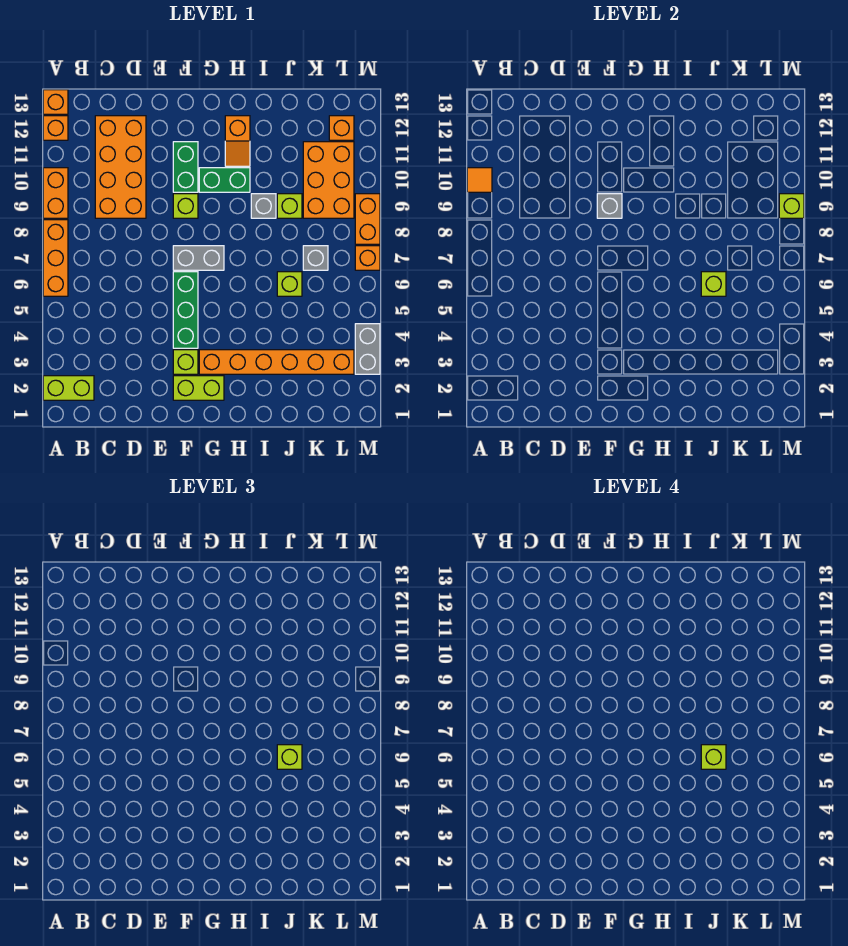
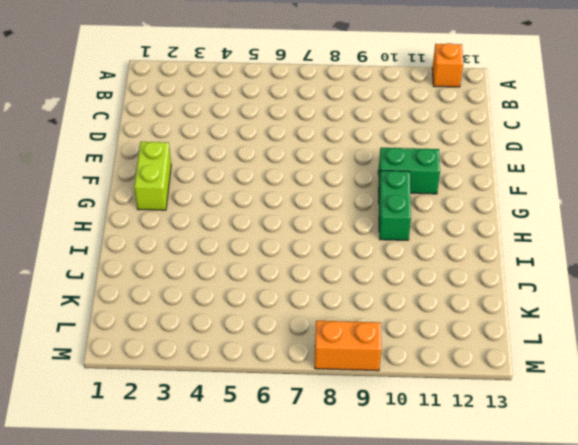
none -> lime 1x2 brick [43,376,94,400]
none -> orange 1x3 brick [43,220,68,296]
none -> orange 1x2 brick [43,168,68,218]
none -> orange 1x1 brick [43,90,68,114]

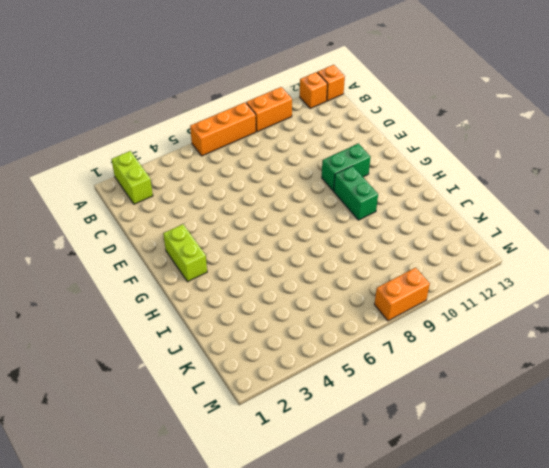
none -> orange 2x4 brick [95,116,146,218]
none -> lime 1x1 brick [173,350,198,374]
none -> green 1x3 brick [173,272,198,348]
none -> grey 1x2 brick [173,246,224,270]

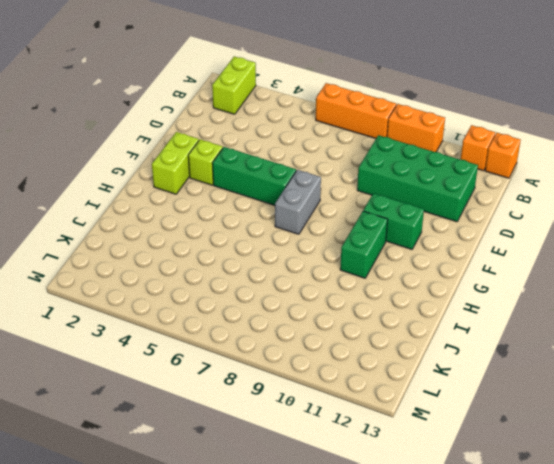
green 2x4 brick [357,135,478,222] -> orange 2x4 brick [95,116,146,218]
none -> lime 1x1 brick [173,194,198,218]
none -> orange 1x6 brick [199,350,354,374]
none -> orange 1x2 slope [225,116,250,166]
none -> grey 1x1 brick [251,194,276,218]

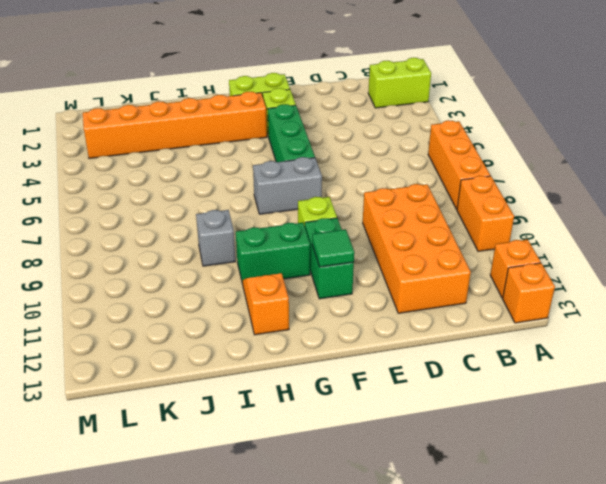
green 1x1 tile [312,229,354,267] -> none
none -> lime 1x1 brick [277,272,302,296]
none -> lime 1x1 brick [277,194,302,218]
none -> grey 1x1 brick [303,246,328,270]
none -> orange 2x3 brick [303,142,354,218]

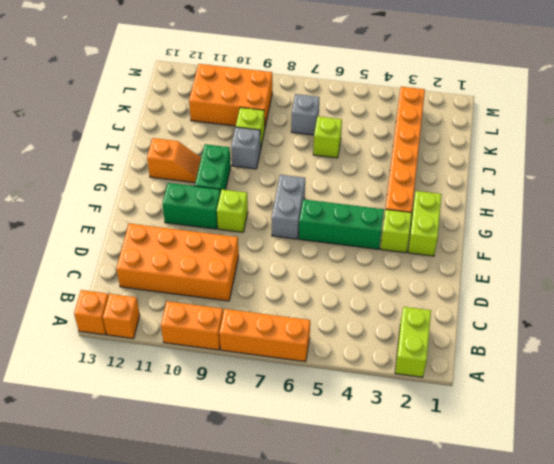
none -> orange 1x1 brick [329,116,354,140]
none -> grey 1x2 brick [355,324,380,374]
none -> orange 1x1 brick [355,246,380,270]
none -> orange 1x2 brick [355,194,380,244]

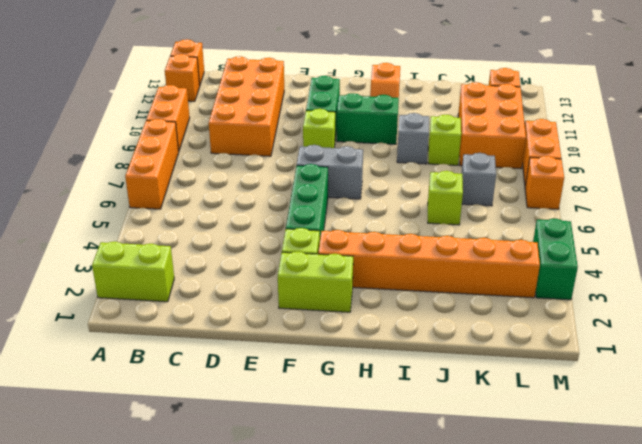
green 1x2 brick [533,219,578,300] -> grey 1x2 brick [355,324,380,374]
none -> orange 1x1 tile [467,168,492,192]
none -> grey 1x1 brick [597,194,622,218]
none -> lime 1x1 brick [701,272,726,296]
none -> lime 1x1 brick [779,194,804,218]

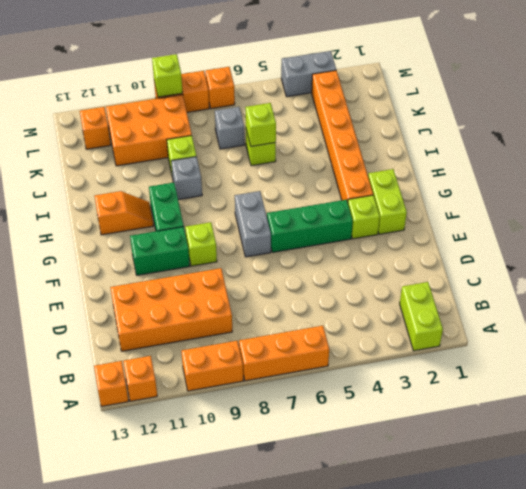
none -> orange 1x1 tile [467,168,492,192]
none -> grey 1x1 brick [597,194,622,218]
none -> lime 1x1 brick [277,745,302,769]
none -> lime 1x1 brick [701,745,726,769]

